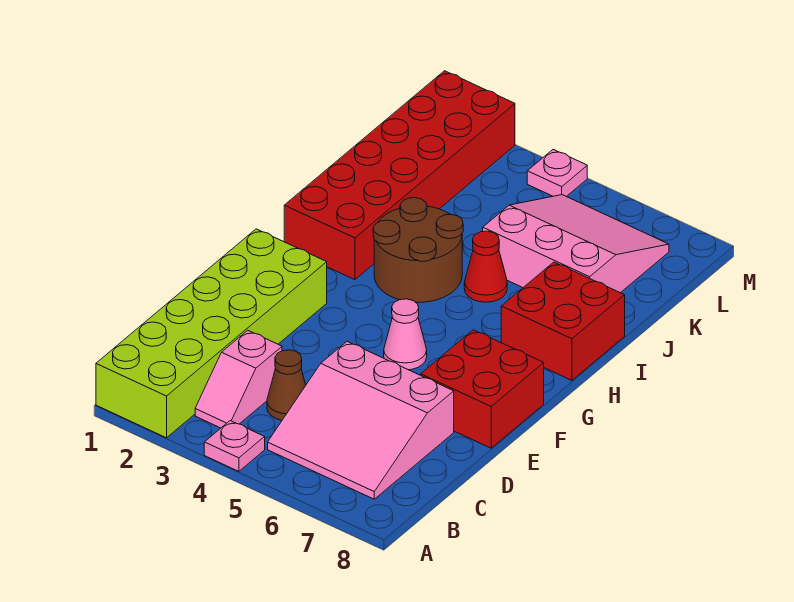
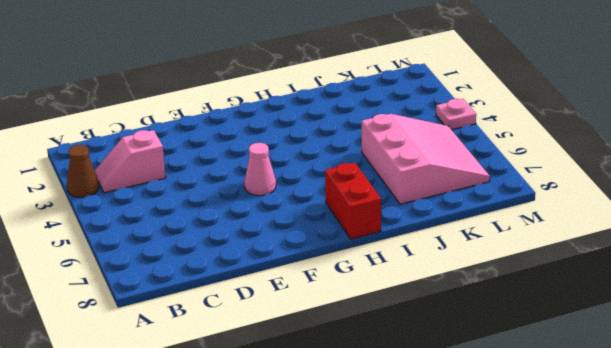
brown 1x1 cone [67,145,99,198] -> brown 1x1 cone moved to [267,350,306,420]
red 1x2 brick [325,163,381,239] -> red 2x2 brick [501,262,625,380]
none -> lime 2x6 brick [96,229,327,438]
none -> pink 1x1 plate [204,421,265,471]
none -> pink 3x3 slope [268,342,454,499]

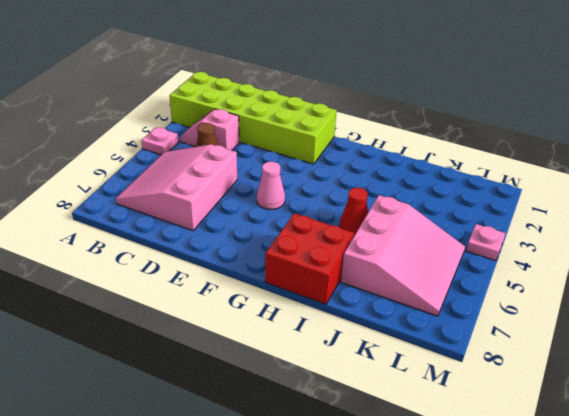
none -> red 2x2 brick [421,330,544,448]
none -> red 2x6 brick [284,71,515,280]
none -> brown 2x2 round brick [373,198,463,302]

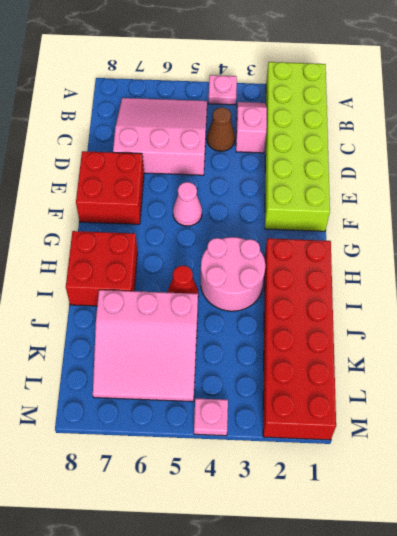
pink 2x2 round brick [201,237,265,311] -> brown 2x2 round brick [373,198,463,302]

